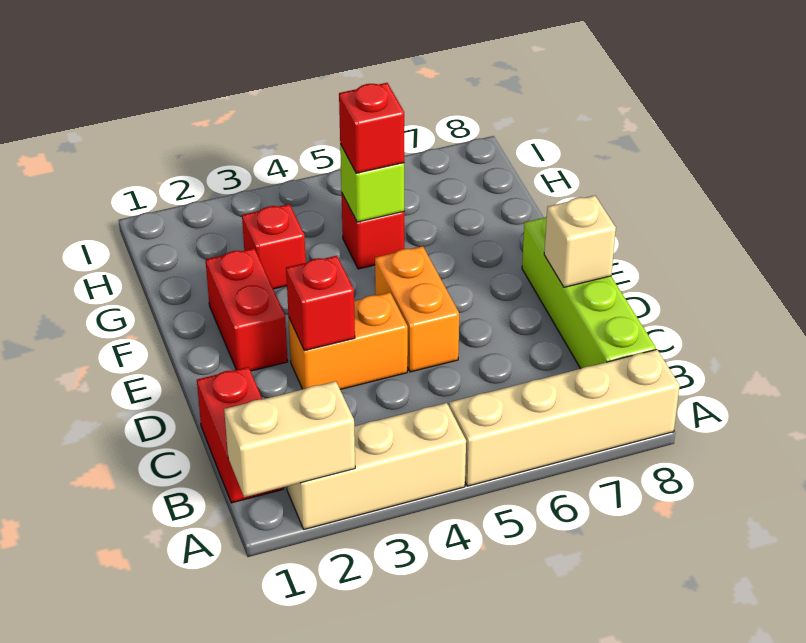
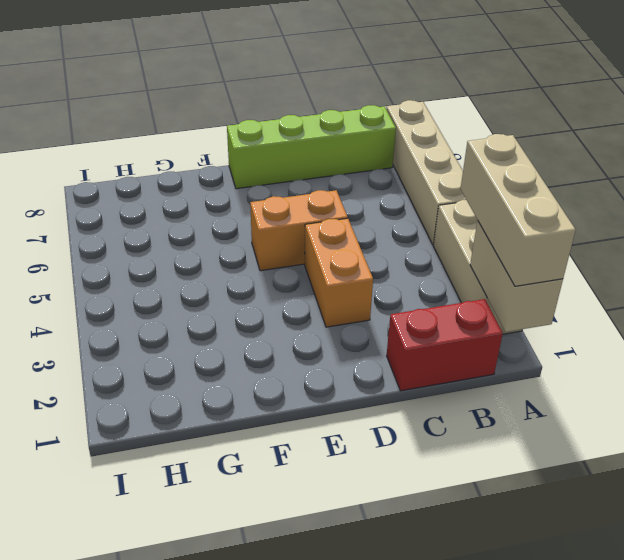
tan 1x3 brick [460,134,576,286] -> none
none -> red 1x2 brick [206,248,288,371]
none -> red 1x1 brick [242,204,306,289]
none -> red 1x1 brick [342,194,404,269]

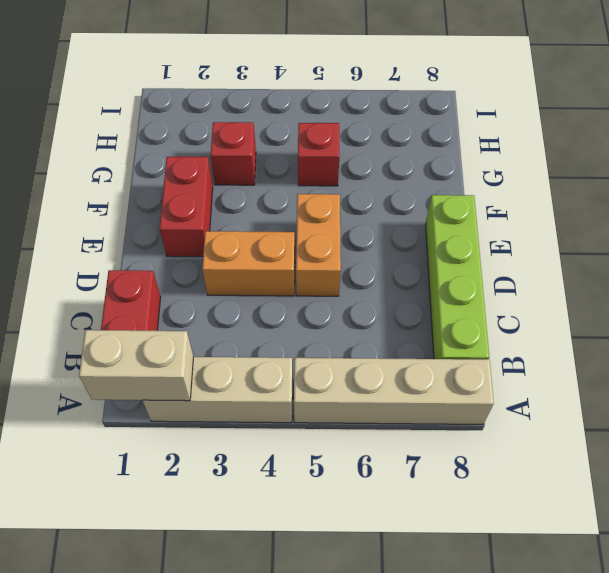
none -> red 1x1 brick [286,256,355,351]
none -> tan 1x1 brick [544,195,616,287]
none -> lime 1x1 brick [340,144,404,222]

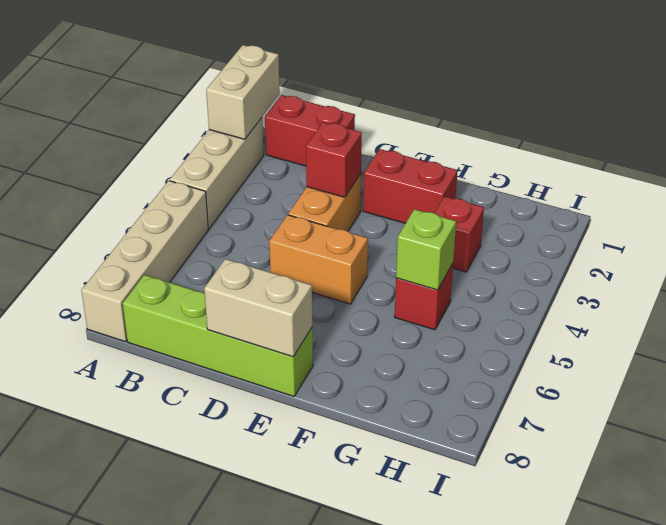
tan 1x2 brick [204,259,312,357] -> tan 1x1 brick [544,195,616,287]
none -> red 1x1 brick [339,83,404,173]

